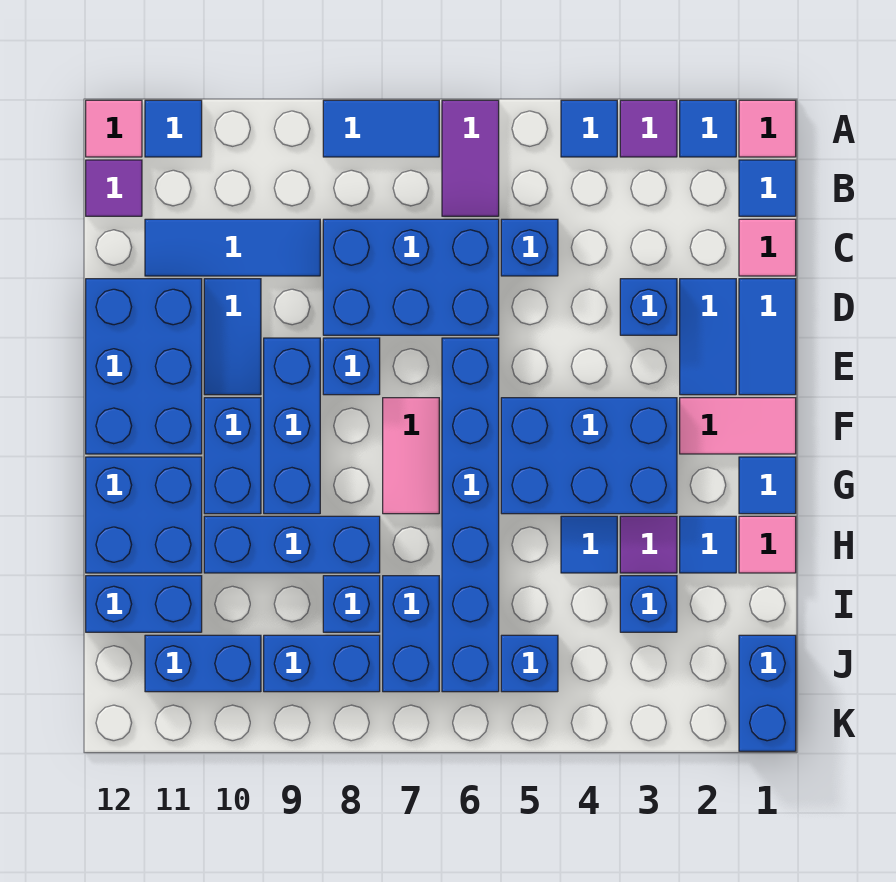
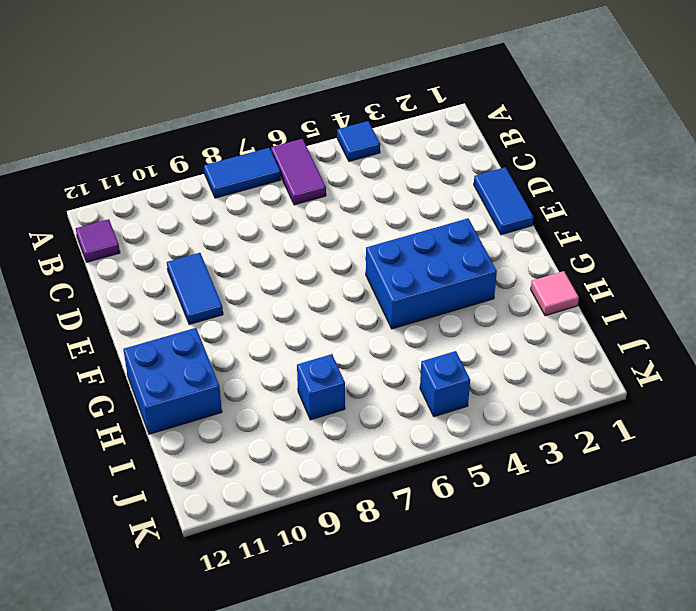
none -> pink 1x1 tile [739,100,796,157]
none -> blue 1x1 tile [680,100,736,157]
none -> purple 1x1 tile [620,100,677,157]
none -> blue 1x1 tile [145,100,202,157]

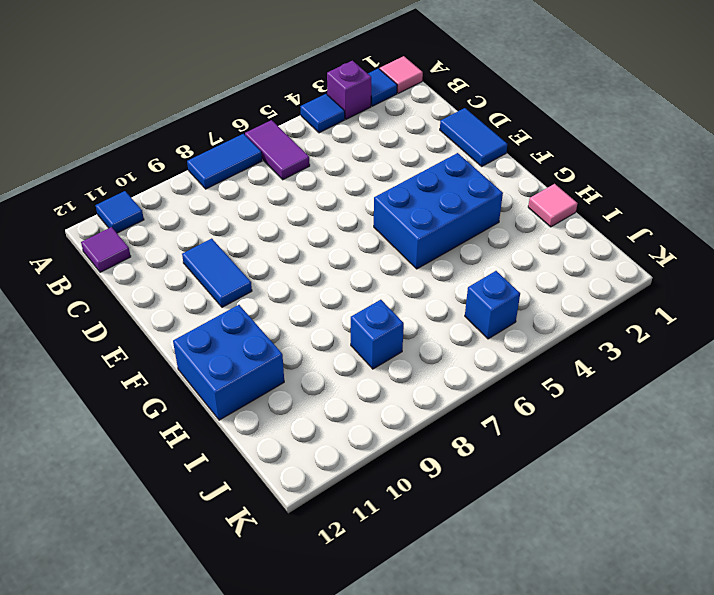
purple 1x1 brick [327,61,371,119] -> purple 1x1 tile [620,100,677,157]
none -> pink 1x1 tile [86,100,142,157]
none -> blue 1x1 tile [739,160,796,216]
none -> pink 1x1 tile [739,219,796,276]
none -> blue 1x1 brick [501,219,558,276]

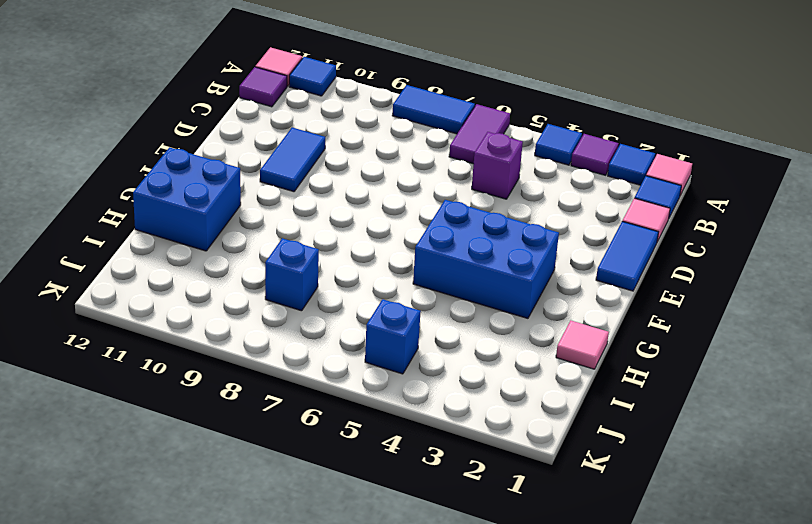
purple 1x1 brick [472,132,523,199] -> blue 1x1 brick [501,219,558,276]
none -> blue 2x3 brick [323,219,499,335]
none -> blue 1x3 tile [145,219,320,276]
none -> blue 1x2 tile [680,279,736,395]
none -> blue 1x1 brick [620,279,677,335]

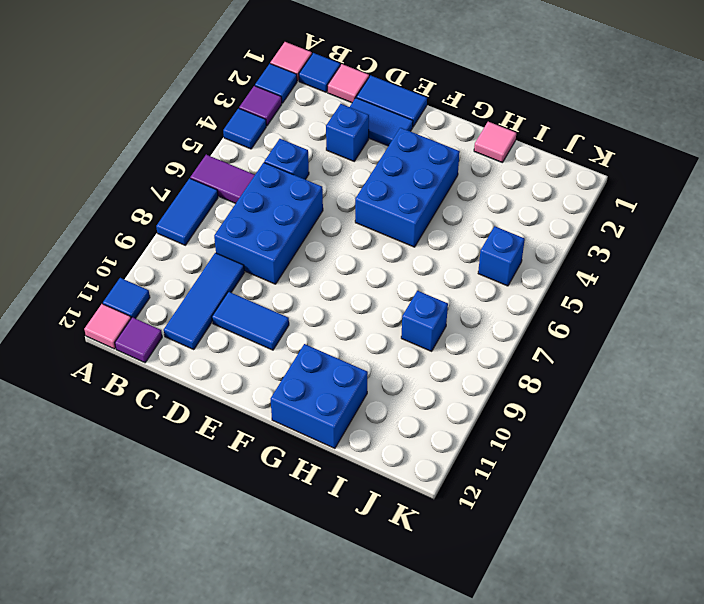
none -> blue 2x3 brick [86,279,202,454]
none -> blue 1x6 brick [442,338,499,692]
none -> blue 1x1 brick [323,338,380,395]
none -> blue 1x3 brick [264,338,320,514]

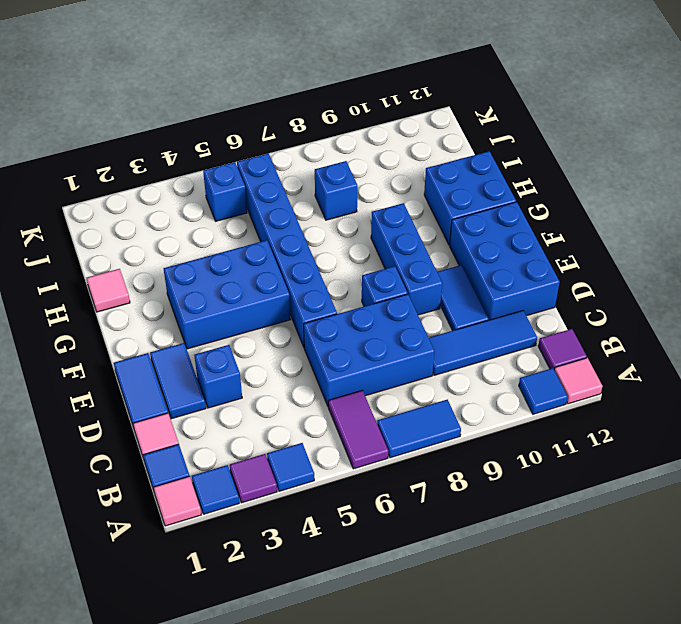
none -> blue 1x1 brick [501,219,558,276]
none -> pink 1x2 tile [680,398,796,454]
none -> pink 1x2 tile [383,398,439,514]
none -> blue 1x2 brick [204,398,261,514]

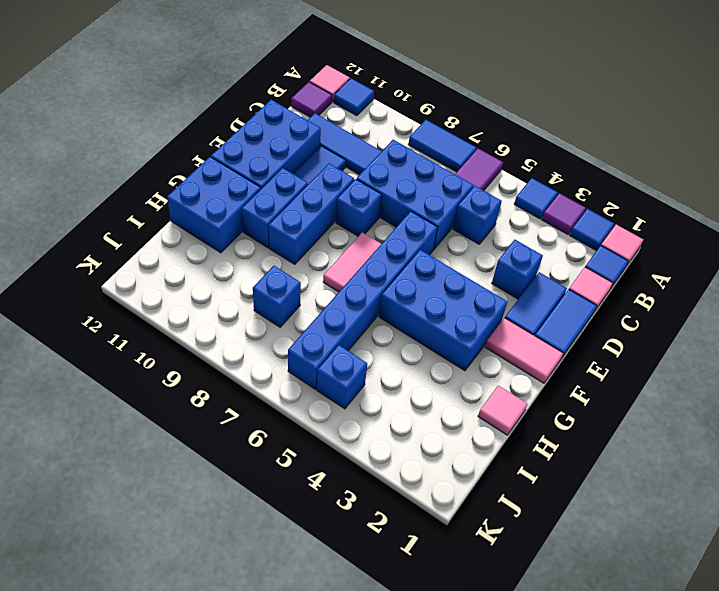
none -> blue 1x1 tile [739,457,796,514]
none -> blue 1x1 tile [680,516,736,573]
none -> purple 1x1 tile [620,516,677,573]
none -> blue 1x1 tile [561,516,617,573]

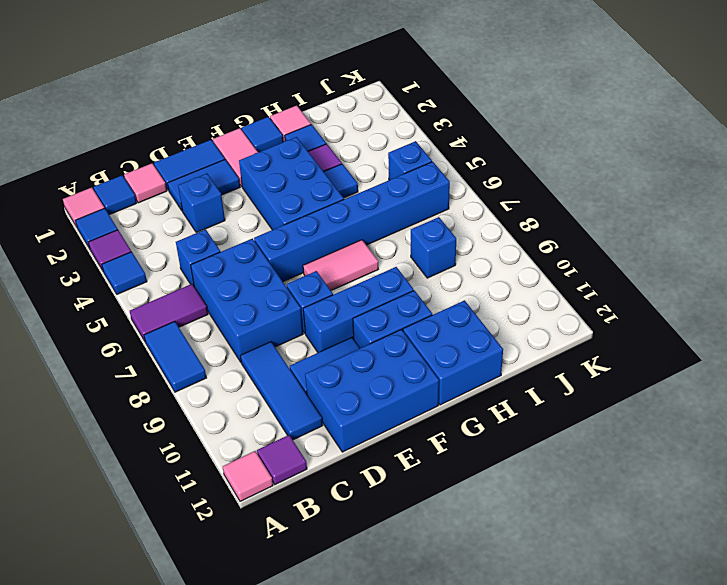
none -> blue 1x1 tile [145,100,202,157]
none -> blue 1x3 brick [204,516,380,573]
none -> blue 1x1 brick [620,576,677,632]
none -> blue 1x2 brick [383,576,439,692]

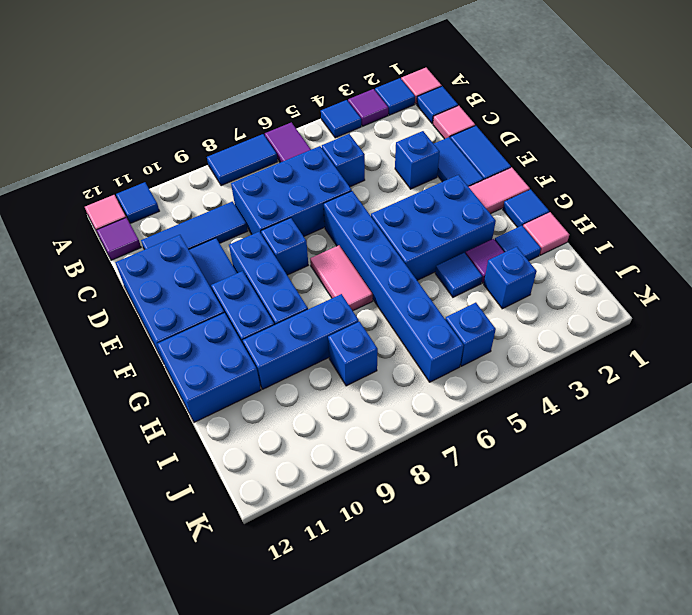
none -> blue 1x2 brick [383,576,439,692]
none -> blue 1x2 brick [86,576,202,632]
none -> blue 1x2 brick [739,635,796,751]
none -> blue 1x2 brick [264,635,380,692]

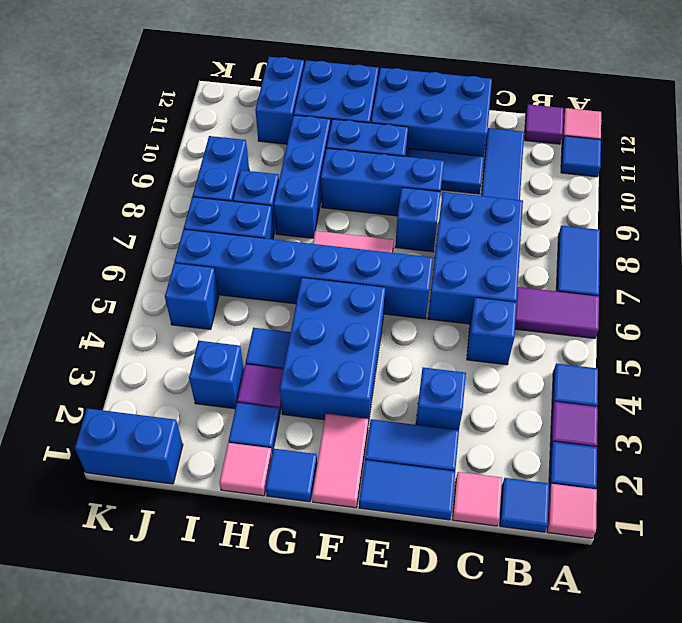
none -> blue 1x2 brick [145,635,261,692]

